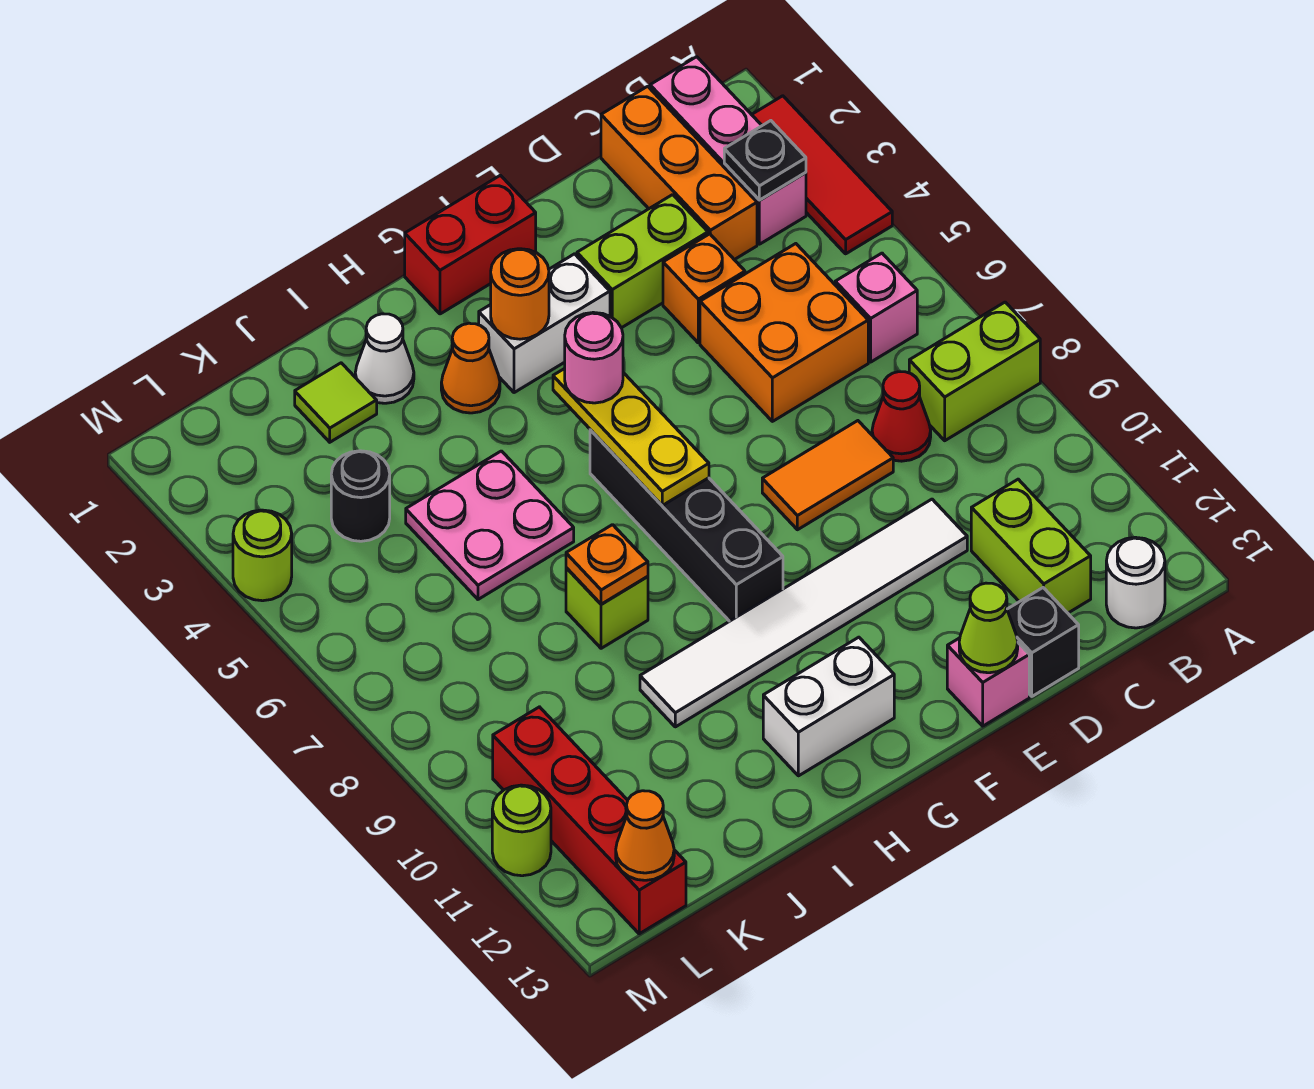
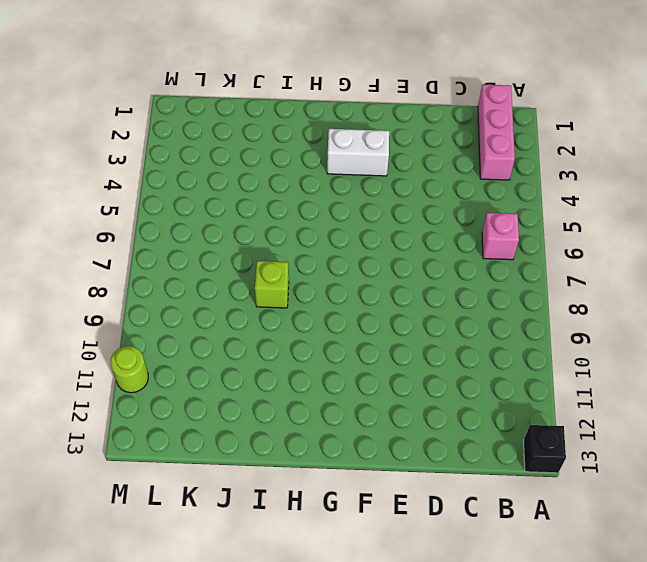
black 1x1 brick [523,425,566,473] -> black 1x1 brick moved to [1007,588,1079,696]
none -> red 1x3 tile [752,96,892,254]
none -> lime 1x2 brick [909,302,1040,441]
none -> white 1x1 round brick [1106,537,1165,628]
none -> orange 1x3 brick [601,86,757,260]

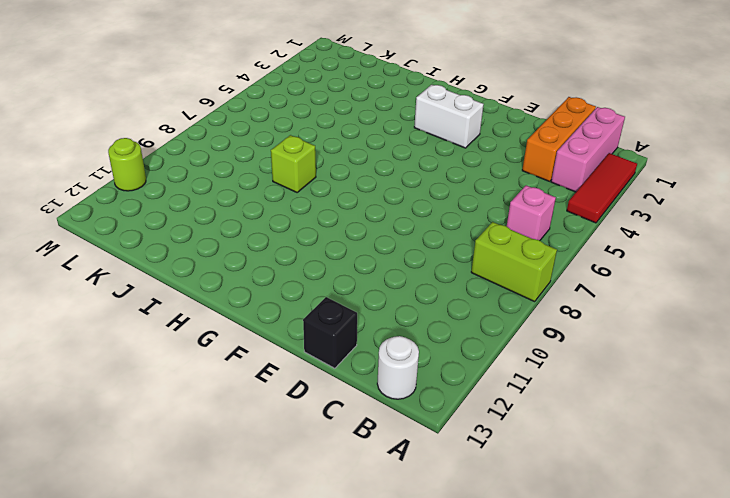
none -> orange 2x2 brick [700,244,868,421]
none -> red 1x1 cone [872,372,931,461]
none -> lime 1x2 brick [971,479,1091,613]
none -> lime 1x2 brick [577,195,708,328]

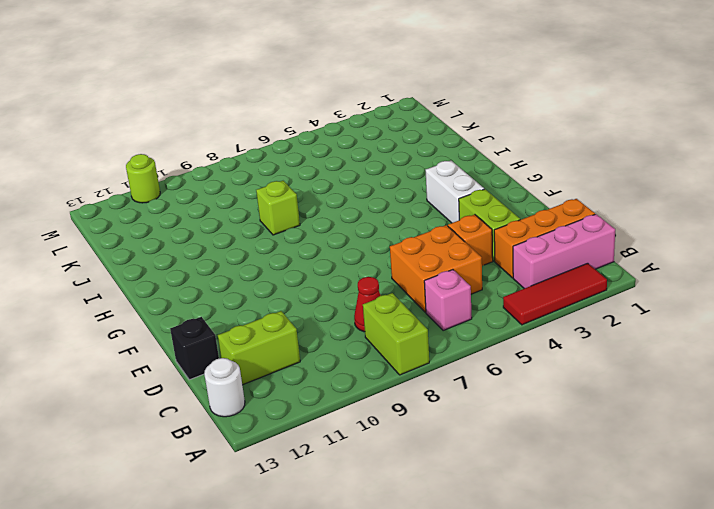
none -> orange 1x2 tile [762,421,893,530]
none -> white 1x6 tile [640,499,967,727]
none -> pink 1x1 brick [947,638,1029,726]
none -> red 1x2 brick [405,175,536,314]

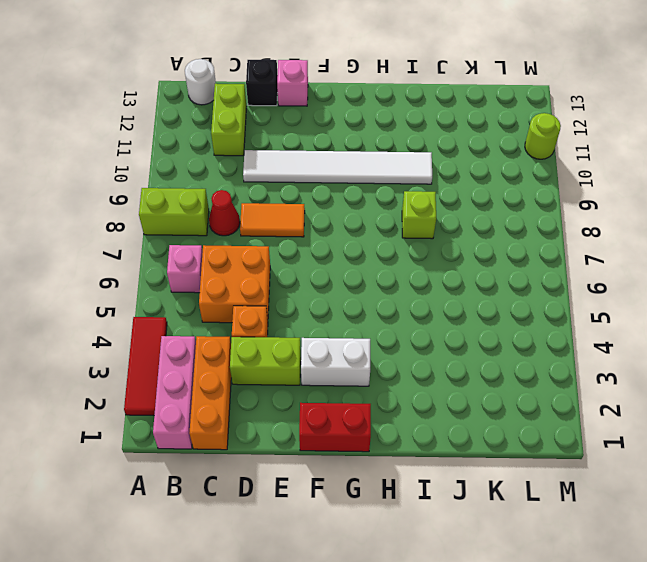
none -> black 1x4 brick [590,430,783,621]
none -> white 1x2 brick [763,637,894,776]
none -> orange 1x1 cone [441,323,500,413]
none -> white 1x1 cone [355,314,414,403]

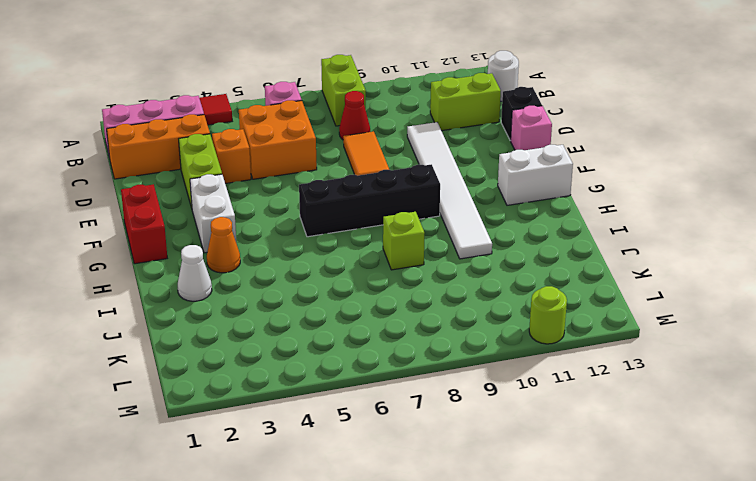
white 1x2 brick [498,145,573,205] -> white 1x2 brick turned to [763,637,894,776]
none -> pink 2x2 plate [406,451,574,599]
none -> lime 1x1 tile [295,363,377,442]
none -> black 1x1 round brick [331,451,390,541]
none -> red 1x4 brick [493,707,686,934]

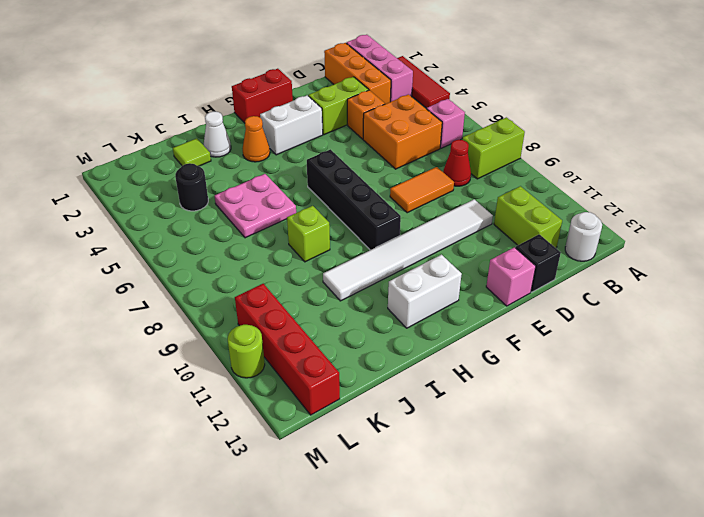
none -> lime 1x1 round brick [233,510,292,601]
none -> black 1x1 plate [724,121,806,200]
none -> lime 1x1 cone [959,583,1018,673]
none -> orange 1x1 round brick [491,249,549,339]

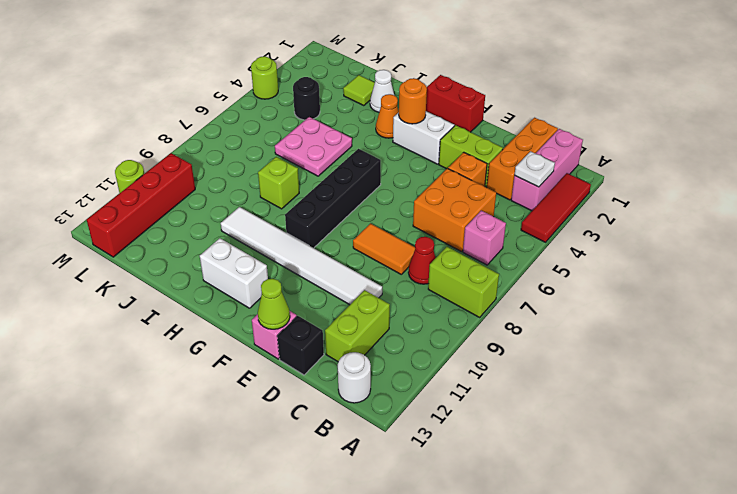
white 1x1 plate [515,151,555,187] -> black 1x1 plate [724,121,806,200]
none -> yellow 1x3 plate [553,368,709,505]
none -> orange 1x1 plate [566,525,648,604]
none -> orange 1x1 cone [616,791,674,880]
none -> pink 1x1 round brick [565,312,623,403]

